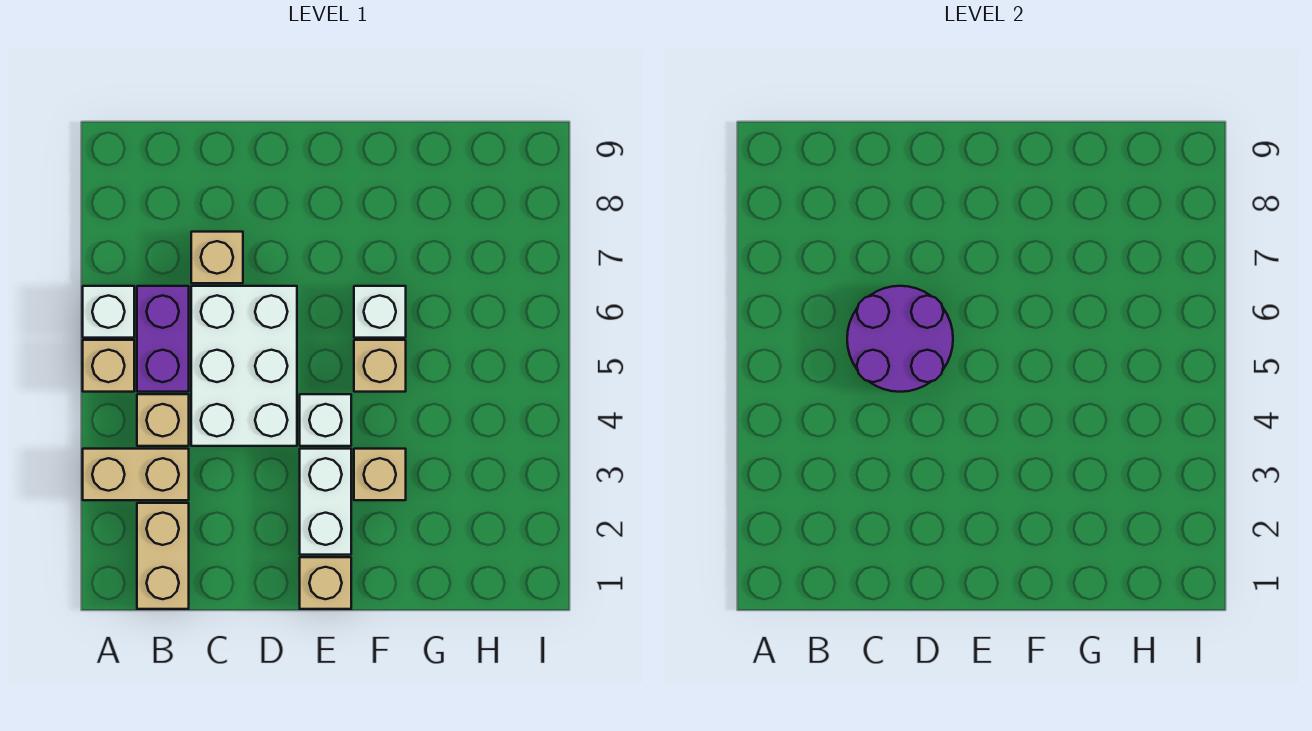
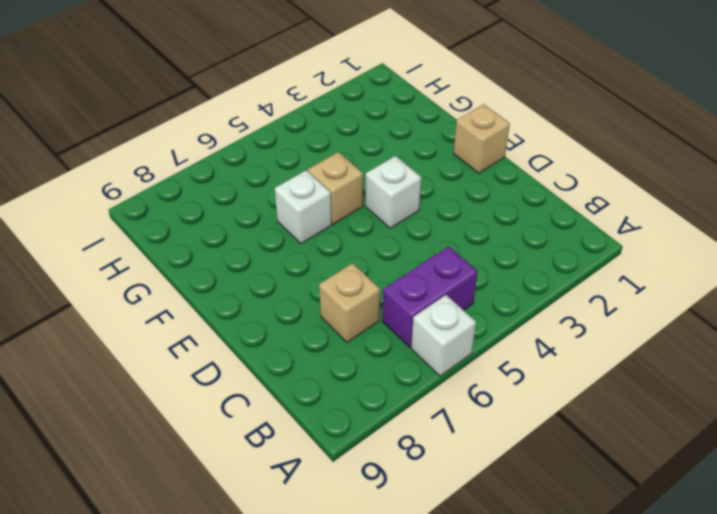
none -> tan 1x2 brick [83,449,189,500]
none -> tan 1x1 brick [83,340,134,392]
none -> tan 1x2 brick [137,503,189,609]

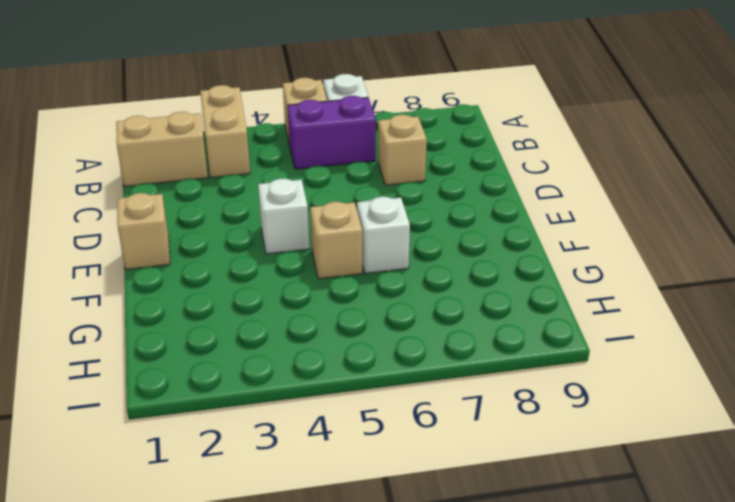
none -> tan 1x1 brick [137,394,189,446]
none -> white 2x3 brick [191,286,297,446]
none -> white 1x2 brick [300,449,351,555]

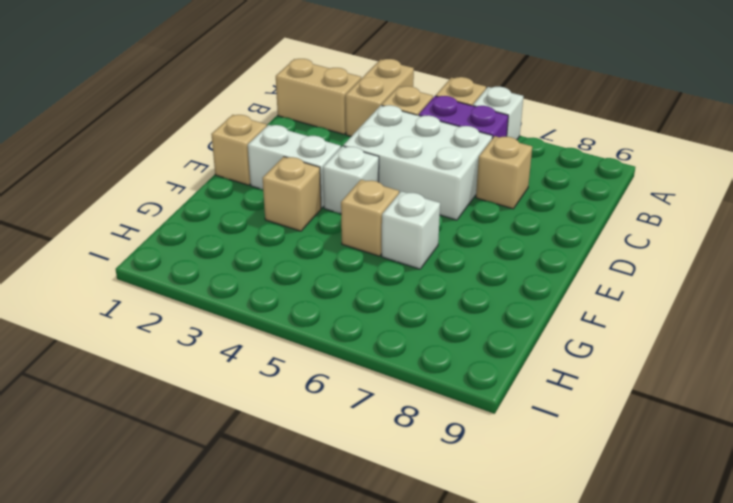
none -> purple 2x2 round brick [847,286,953,392]

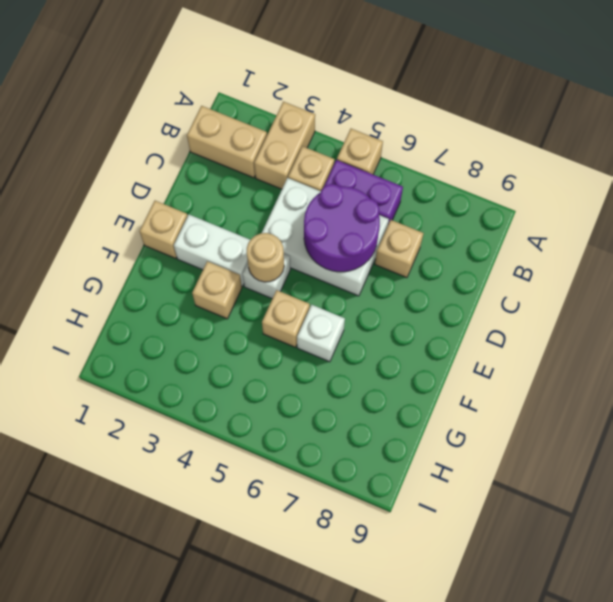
tan 1x1 round brick [247,233,284,282] -> none
none -> white 1x1 brick [83,286,134,338]

